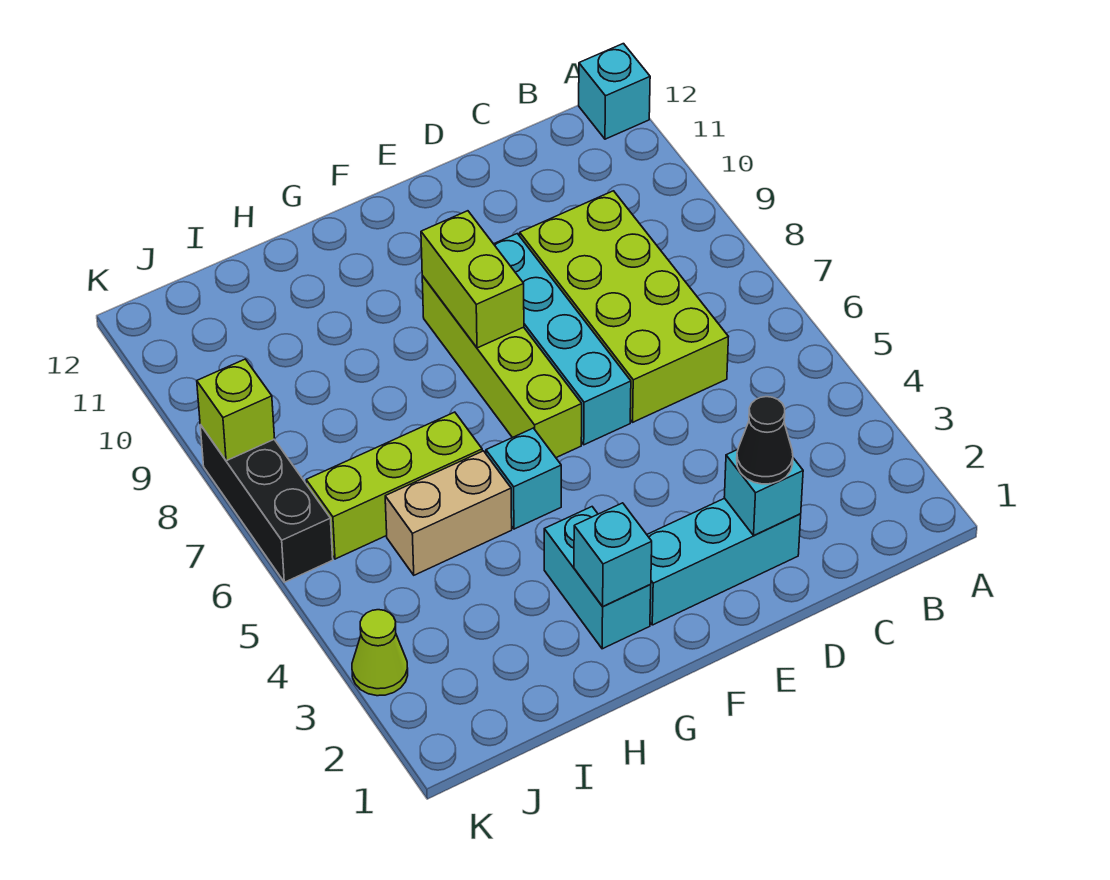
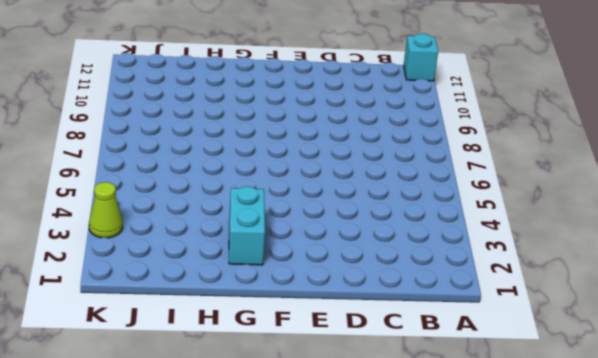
none -> lime 2x4 brick [520,191,728,422]
none -> cyan 1x3 brick [647,498,801,625]
none -> cyan 1x4 brick [494,234,631,445]

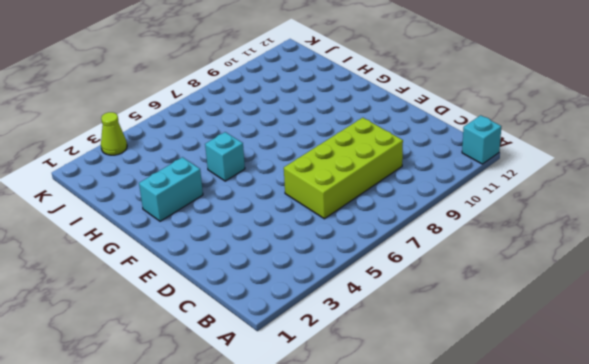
none -> cyan 1x3 brick [647,498,801,625]
none -> cyan 1x4 brick [494,234,631,445]
none -> lime 1x4 brick [422,276,582,458]

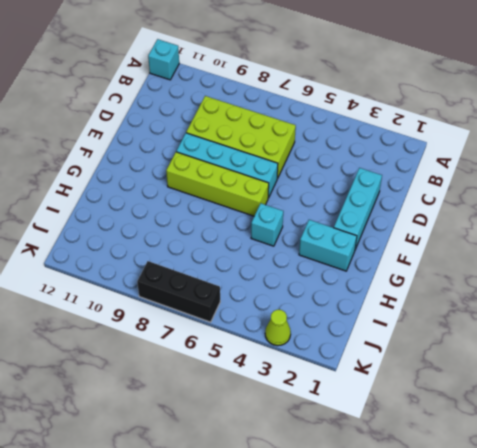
none -> tan 1x2 brick [385,451,512,575]
none -> lime 1x3 brick [306,412,482,559]
none -> cyan 1x1 brick [724,450,803,535]

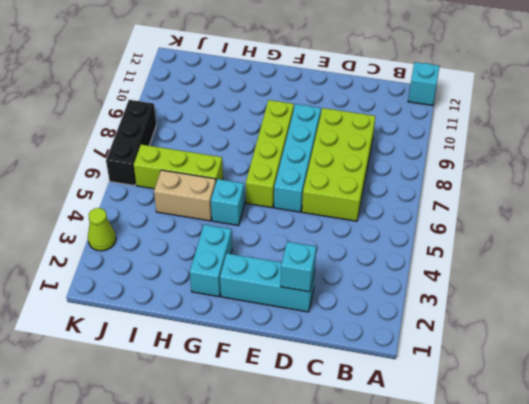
none -> lime 1x2 brick [421,211,524,348]
none -> cyan 1x1 brick [574,503,652,606]
none -> lime 1x1 brick [197,359,275,461]

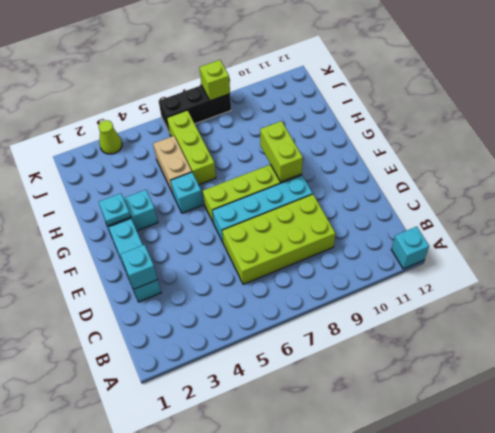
lime 1x2 brick [260,121,303,182] -> lime 1x2 brick turned to [421,211,524,348]
cyan 1x1 plate [99,193,131,226] -> cyan 1x1 brick [574,503,652,606]
none -> black 1x1 cone [737,397,793,484]

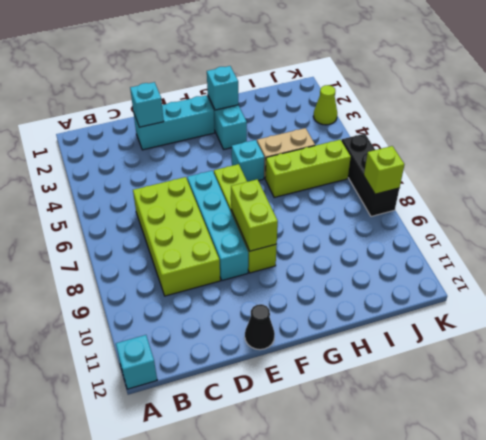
black 1x1 cone [245,304,275,350] -> black 1x1 cone moved to [737,397,793,484]

